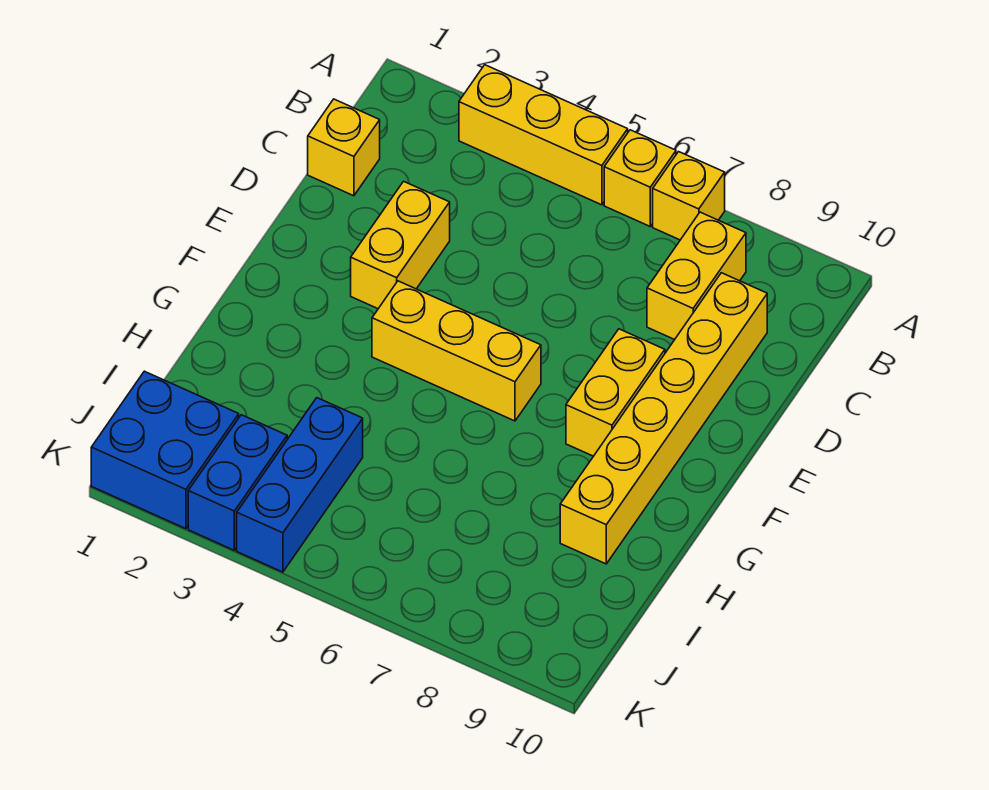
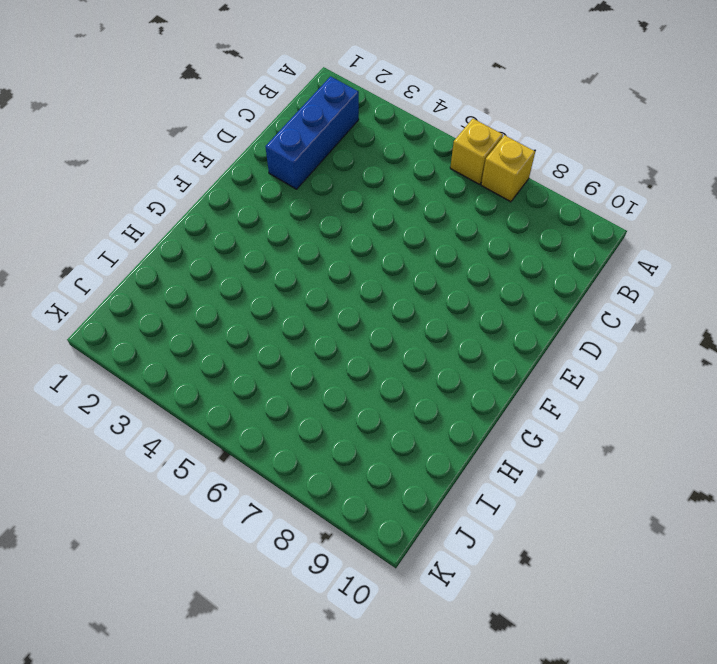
blue 1x3 brick [266,76,359,189] -> blue 1x3 brick moved to [237,398,363,572]
none -> yellow 1x3 brick [459,65,628,205]
none -> yellow 1x2 brick [647,212,746,340]
none -> yellow 1x1 brick [308,99,380,196]

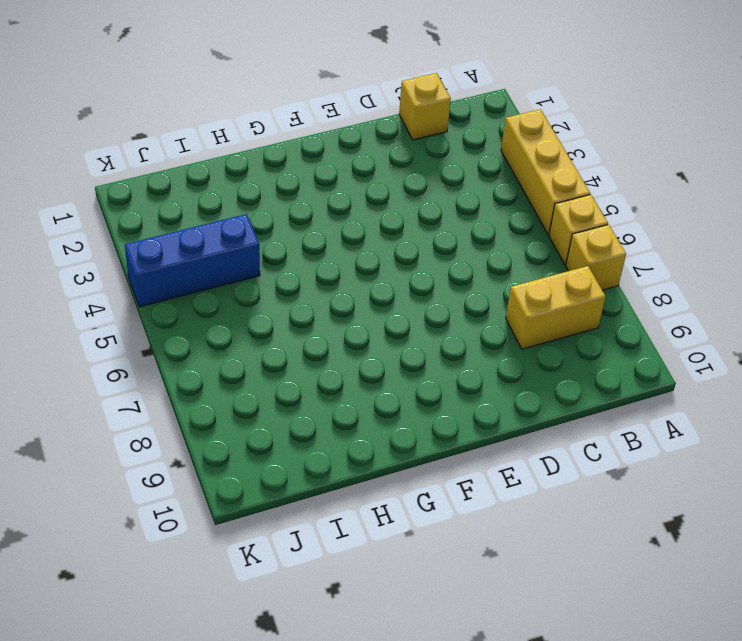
none -> yellow 1x6 brick [560,273,767,564]
none -> yellow 1x2 brick [351,181,450,309]
none -> yellow 1x2 brick [566,329,665,456]

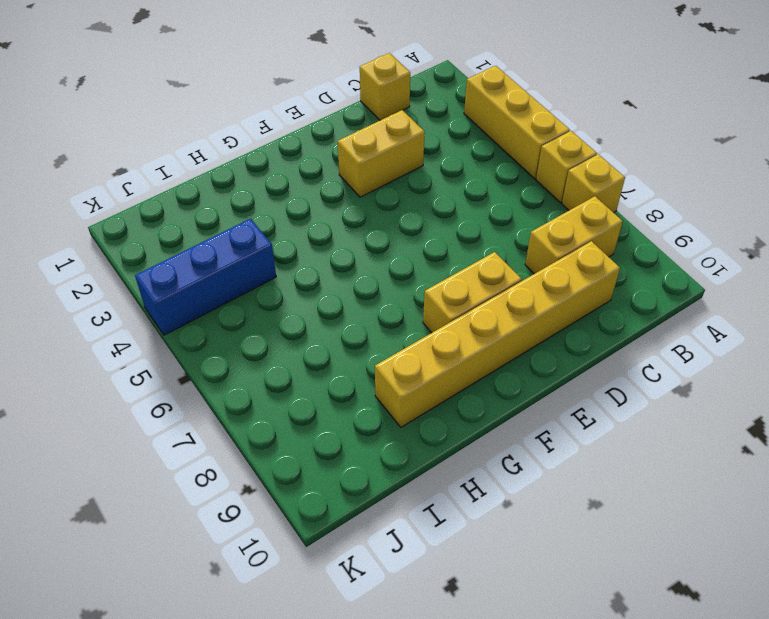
none -> yellow 1x3 brick [372,281,541,421]
none -> blue 2x2 brick [91,371,239,529]
none -> blue 1x2 brick [188,415,287,550]

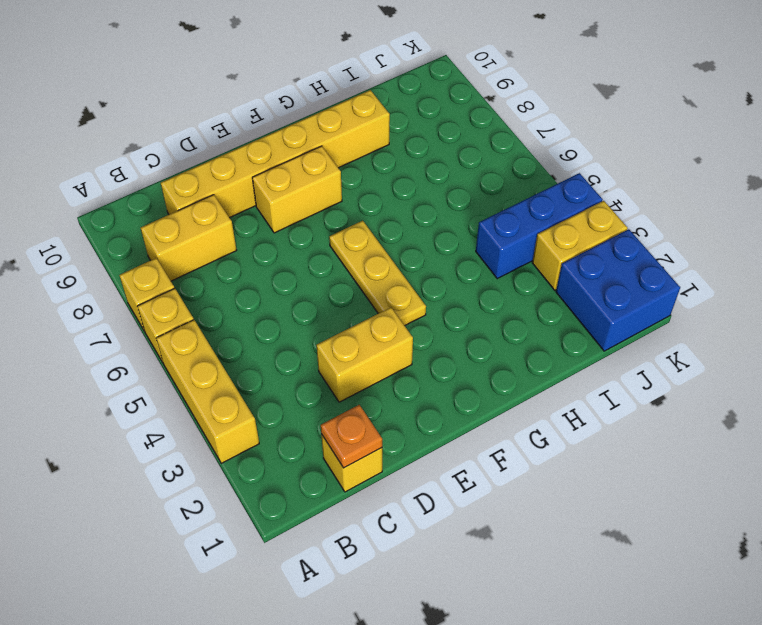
orange 1x1 plate [321,405,382,468] -> none
yellow 1x3 plate [329,221,426,326] -> yellow 1x3 brick [372,281,541,421]
yellow 1x2 brick [532,201,628,290] -> blue 1x2 brick [188,415,287,550]

